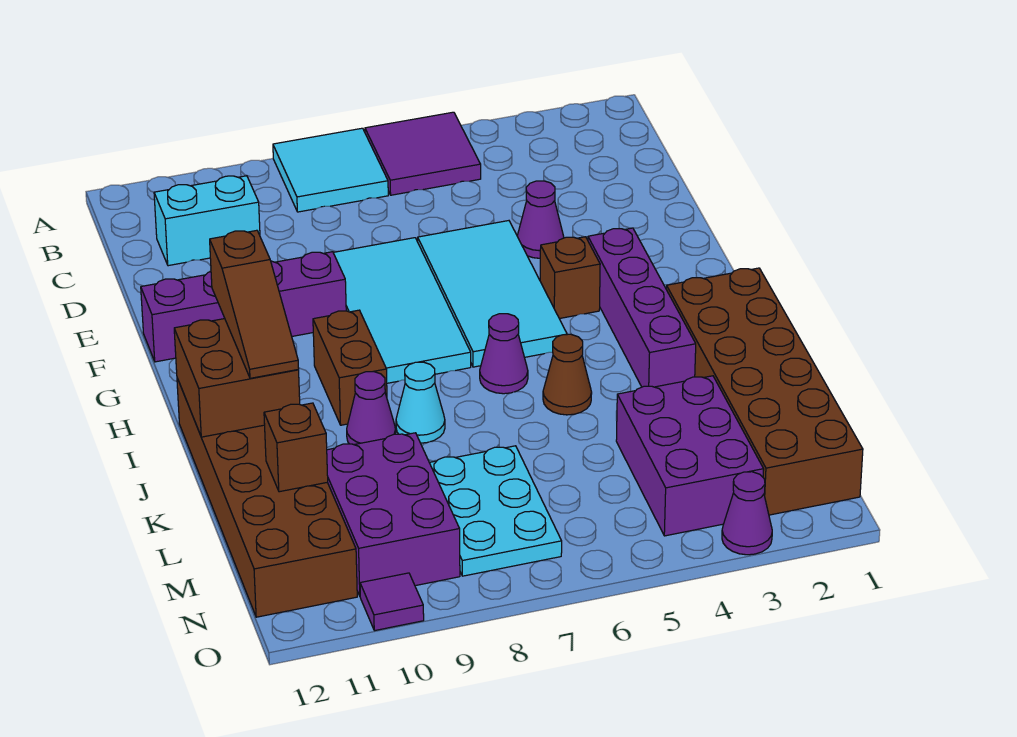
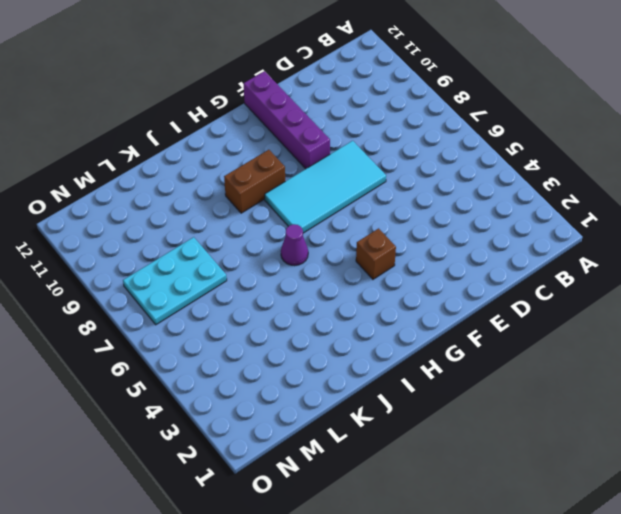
none -> purple 2x2 tile [365,112,481,195]
none -> cyan 2x2 tile [273,128,388,212]
none -> cyan 1x2 brick [154,176,260,266]

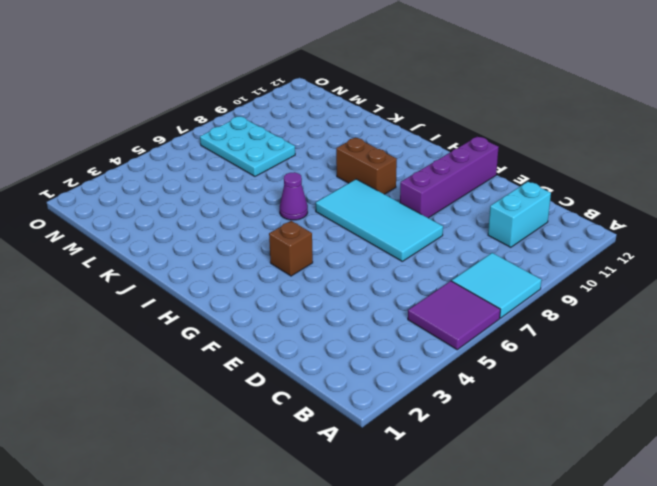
none -> purple 1x1 cone [517,181,564,258]
none -> cyan 2x4 tile [418,221,567,367]
none -> purple 1x4 brick [588,228,696,387]

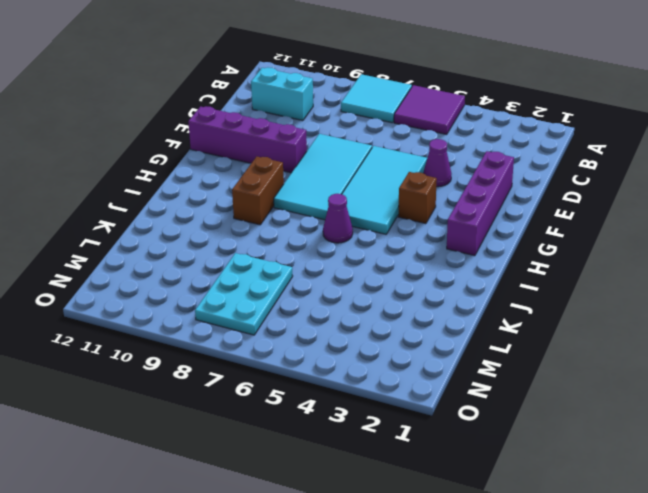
purple 1x4 brick [447,151,514,256] -> purple 1x4 brick moved to [588,228,696,387]
none -> brown 2x6 brick [666,268,863,515]
none -> brown 2x6 brick [177,378,357,617]
none -> brown 1x1 cone [543,334,592,415]

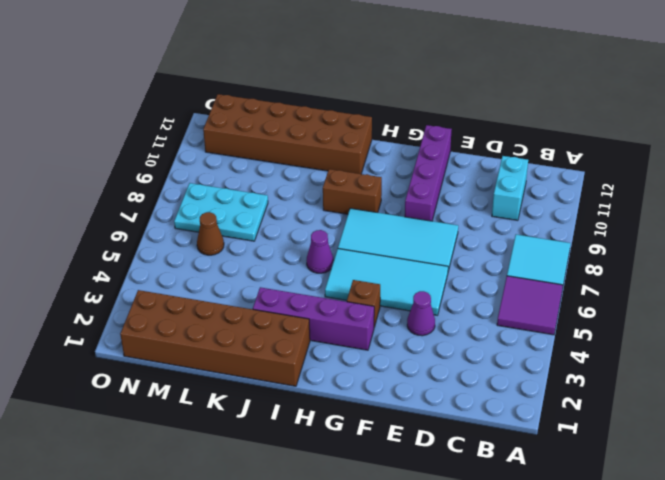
brown 1x1 cone [197,212,224,255] -> brown 1x1 cone moved to [543,334,592,415]
none -> cyan 1x1 cone [396,362,445,443]
none -> purple 1x1 cone [347,372,396,445]
none -> purple 2x3 brick [616,376,764,536]

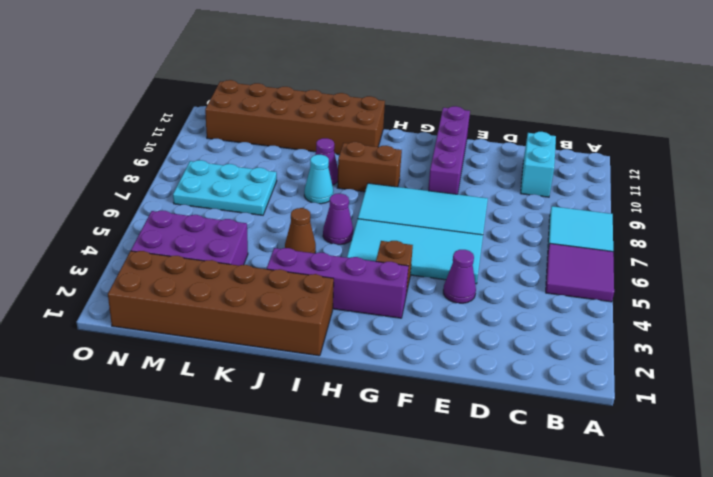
none -> purple 2x3 brick [327,433,460,596]
none -> purple 1x1 cone [722,472,772,555]
none -> purple 1x1 tile [360,573,424,631]

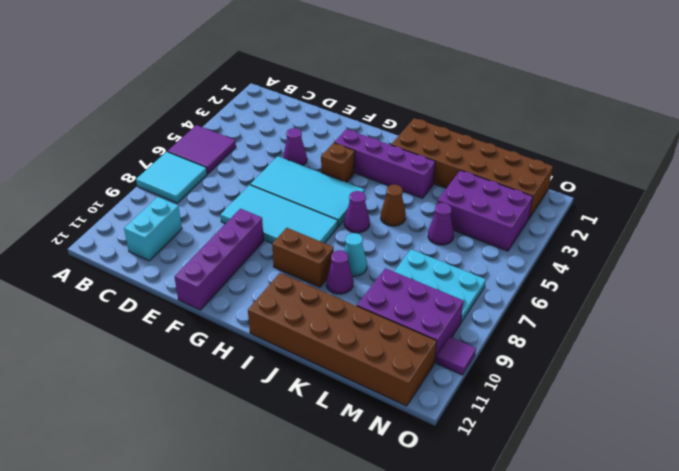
purple 1x1 cone [428,203,454,245] -> purple 1x1 cone moved to [722,472,772,555]
none -> brown 2x2 brick [174,319,300,437]
none -> brown 1x1 brick [264,403,328,492]
none -> brown 1x3 slope [210,230,299,378]

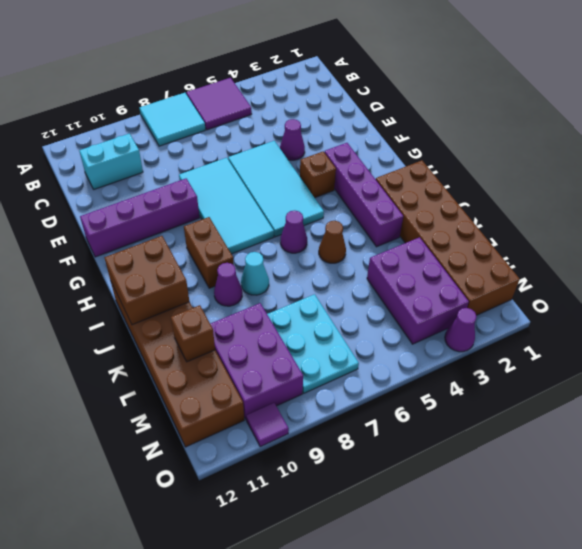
none -> brown 1x3 slope [210,230,299,378]

